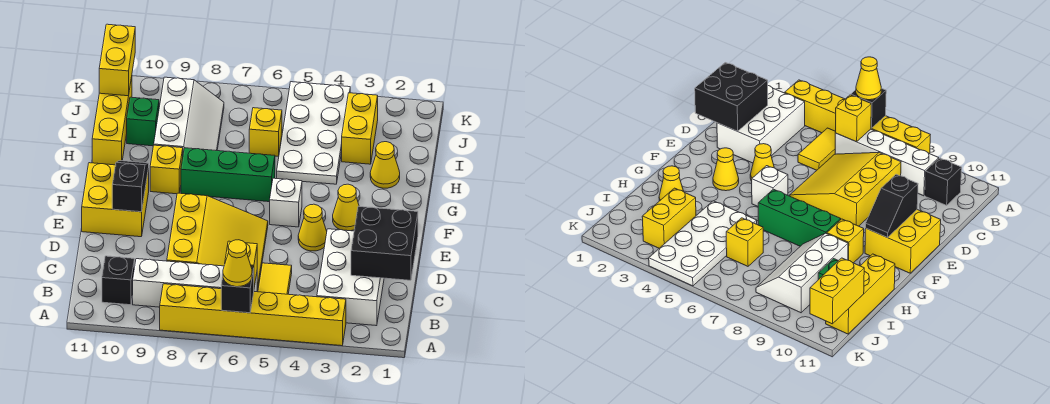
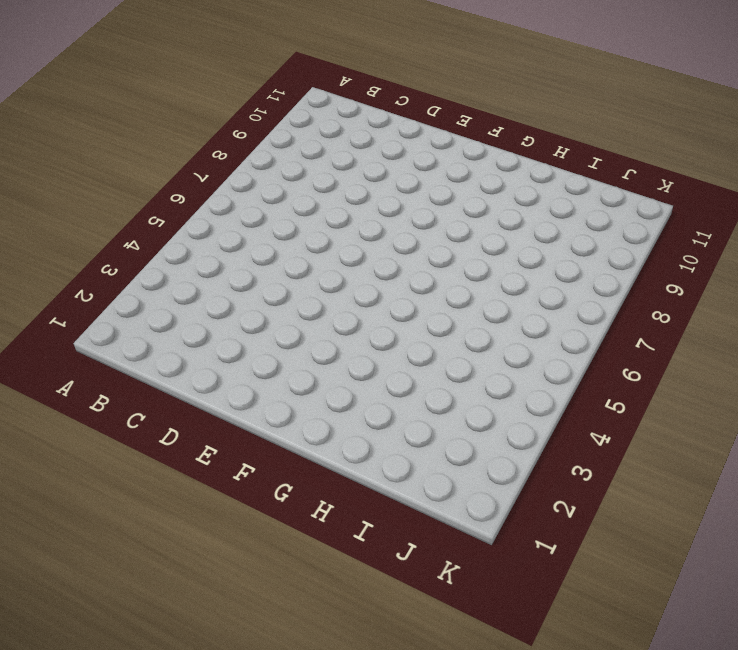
none -> yellow 1x6 brick [160,284,346,346]
none -> white 2x3 brick [317,229,384,326]
none -> yellow 1x2 tile [258,263,292,294]

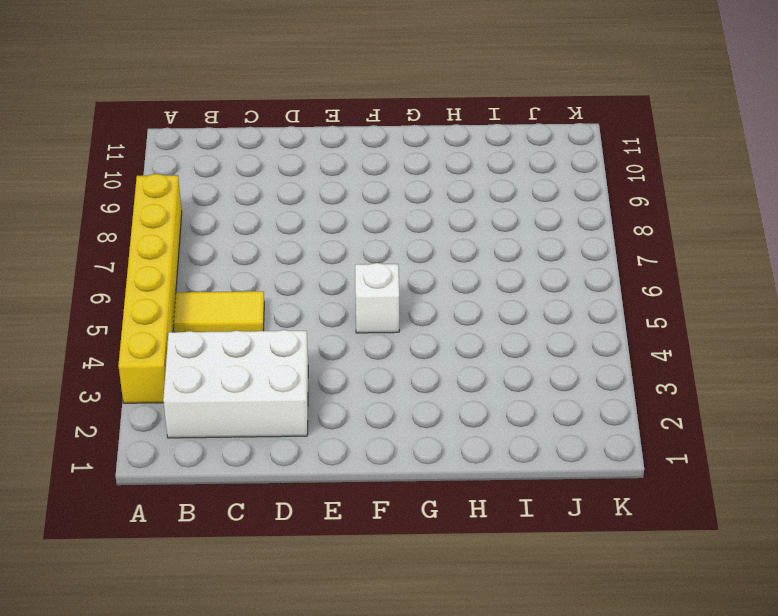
none -> white 1x4 brick [133,259,257,307]
none -> black 1x1 brick [102,256,134,305]
none -> yellow 3x3 slope [167,193,268,291]

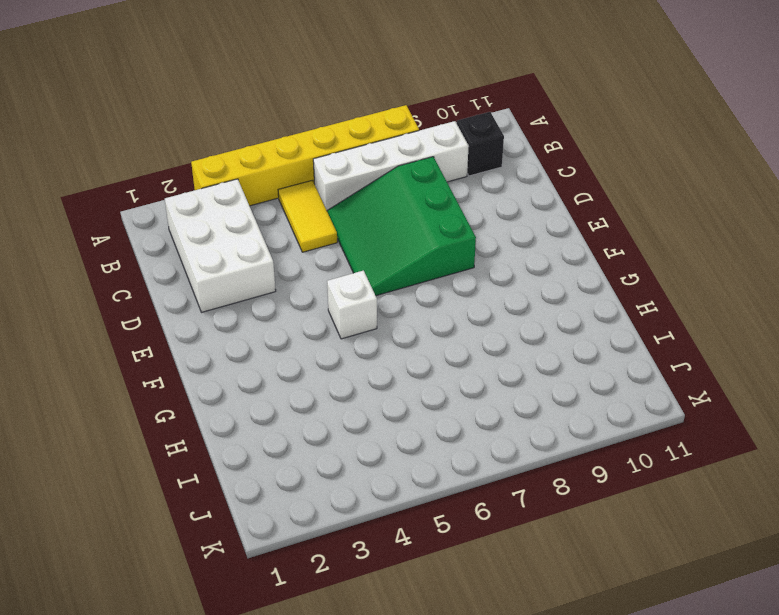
green 3x3 slope [327,157,476,296] -> yellow 3x3 slope [167,193,268,291]
none -> yellow 1x1 cone [298,204,327,251]
none -> yellow 2x2 brick [82,163,149,237]
none -> yellow 1x1 cone [333,184,359,231]

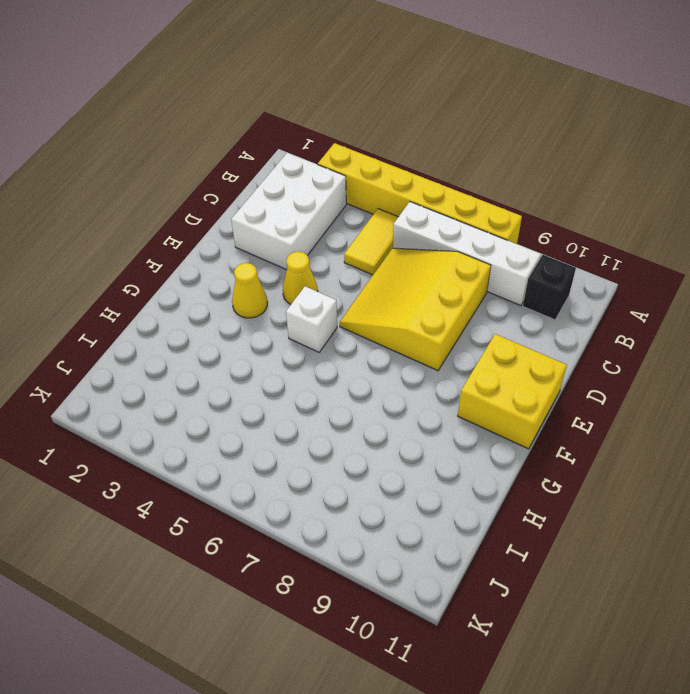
none -> green 1x3 brick [181,148,275,202]
none -> yellow 1x1 brick [150,145,183,194]
none -> yellow 1x1 cone [370,142,400,188]

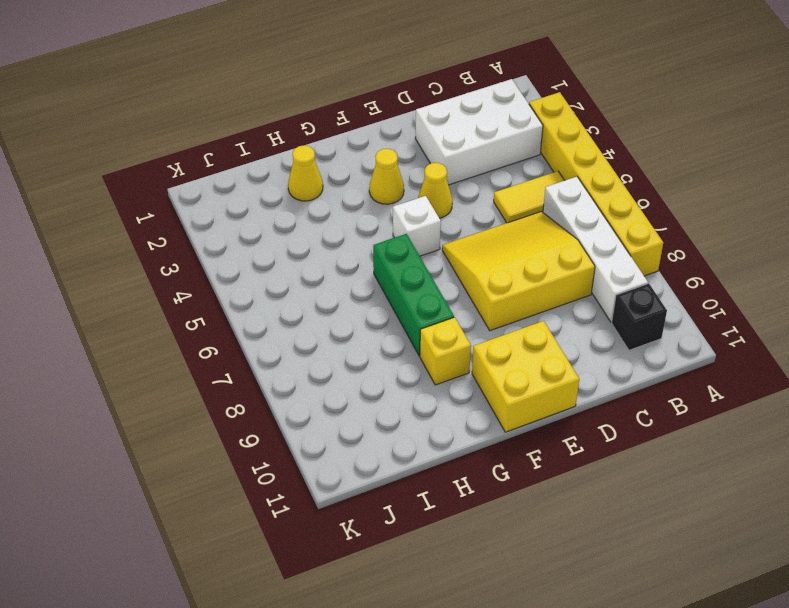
none -> white 2x4 plate [277,82,350,184]
none -> white 2x3 slope [154,77,224,153]
none -> yellow 1x3 brick [92,77,132,165]

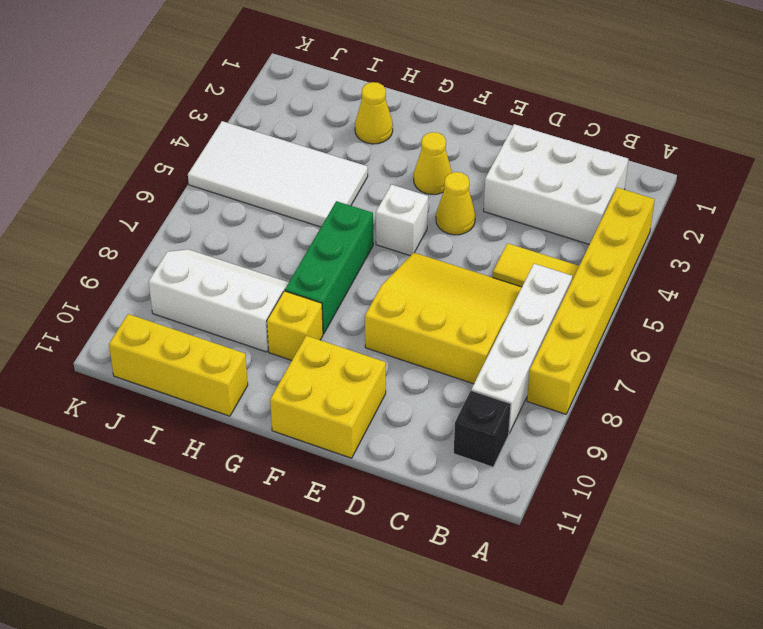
white 2x4 tile [188,121,368,227] -> white 2x4 plate [277,82,350,184]
none -> yellow 1x2 brick [342,93,378,164]
none -> yellow 1x1 brick [249,108,282,156]
none -> green 1x1 brick [127,97,159,146]

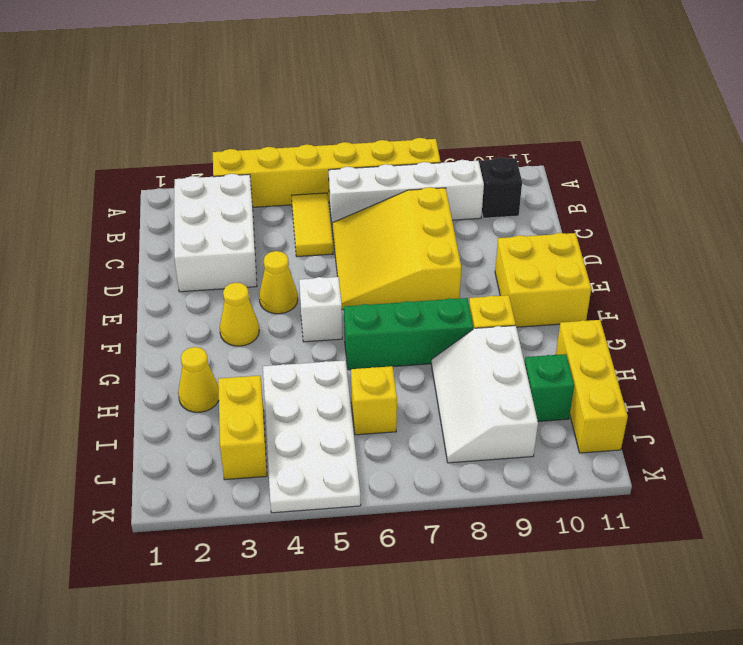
none -> black 1x1 brick [221,266,254,313]
none -> yellow 1x1 brick [225,241,257,287]
none -> black 2x2 brick [351,206,418,280]

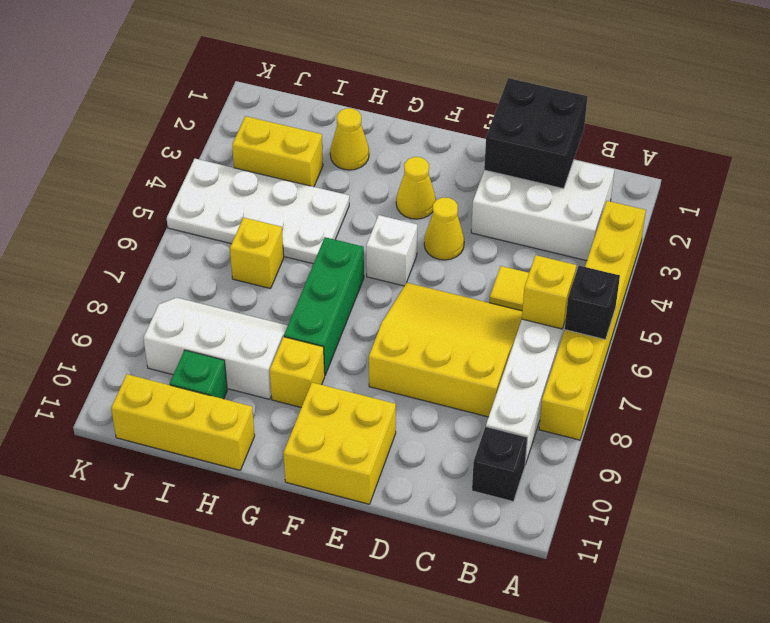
none -> black 1x2 slope [112,161,149,212]
none -> yellow 1x2 brick [99,24,135,96]
none -> yellow 1x1 cone [223,240,252,287]

